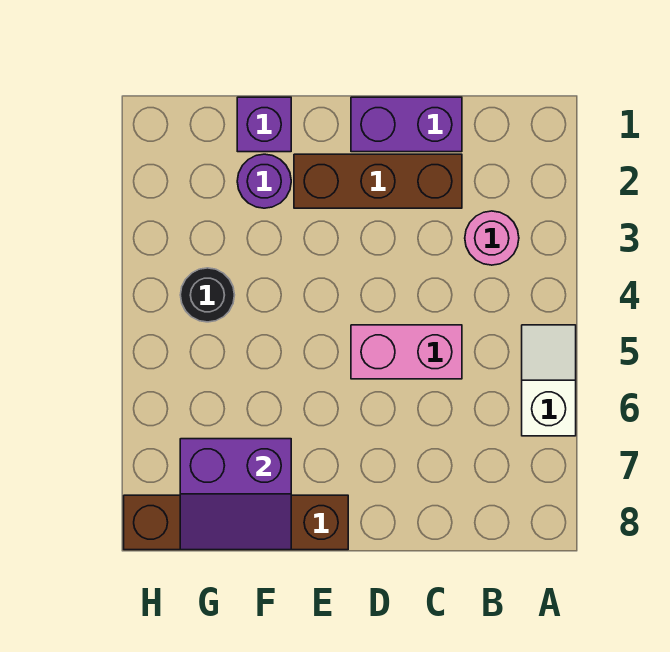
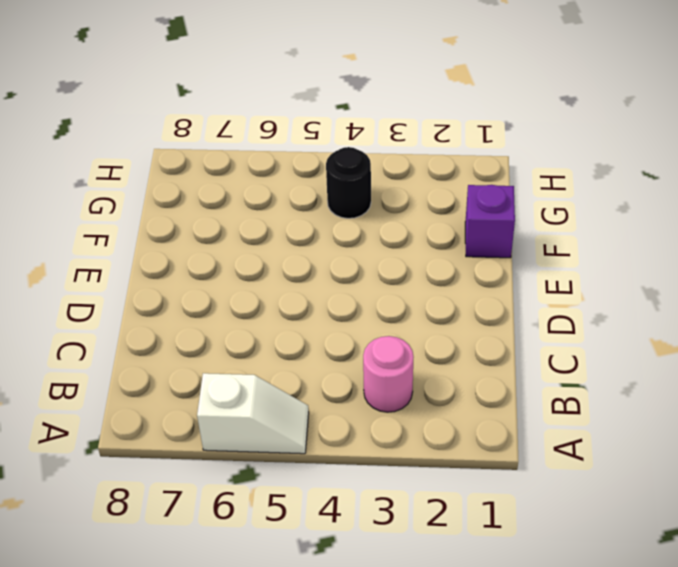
none -> purple 1x2 brick [351,97,462,152]
none -> brown 1x3 brick [294,154,462,208]

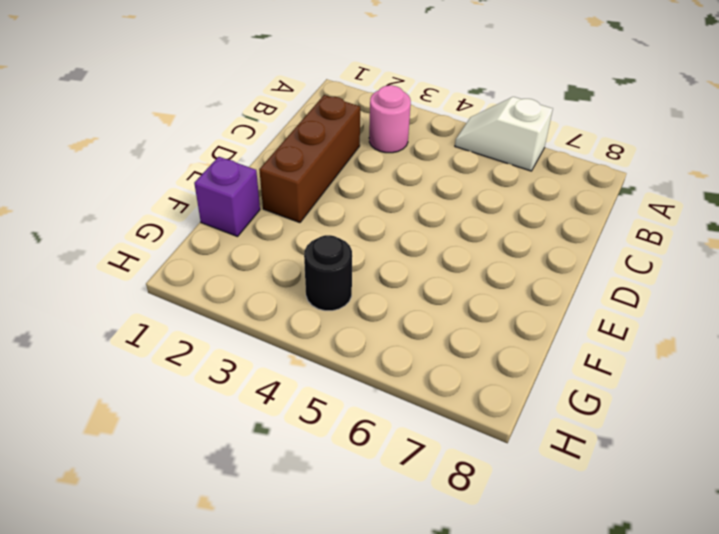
none -> purple 1x2 brick [351,97,462,152]
none -> pink 1x2 brick [351,325,462,379]

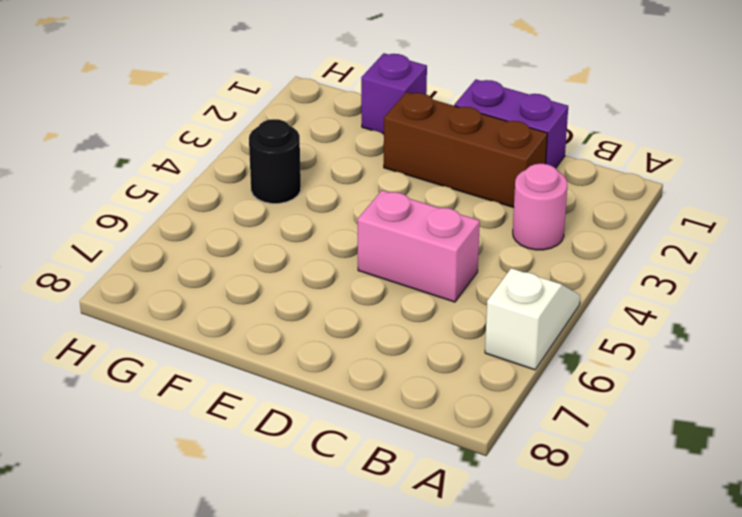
none -> brown 1x4 brick [124,495,348,550]
none -> purple 1x1 round brick [237,154,291,208]

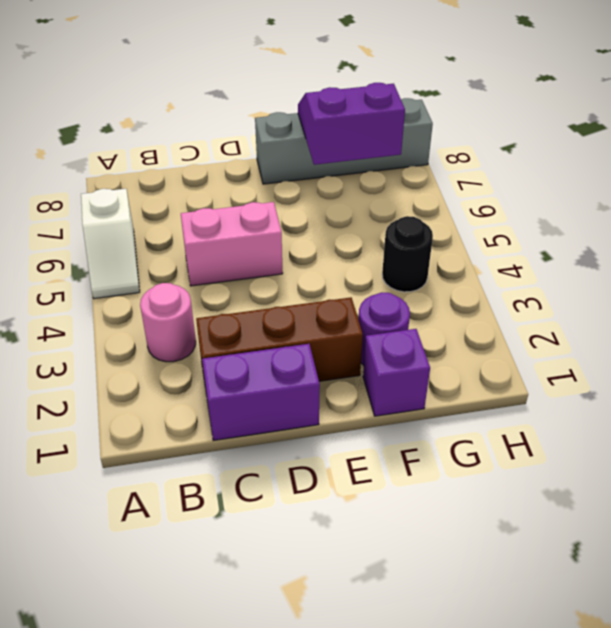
grey 1x4 brick [255,98,433,184] -> brown 1x4 brick [124,495,348,550]

